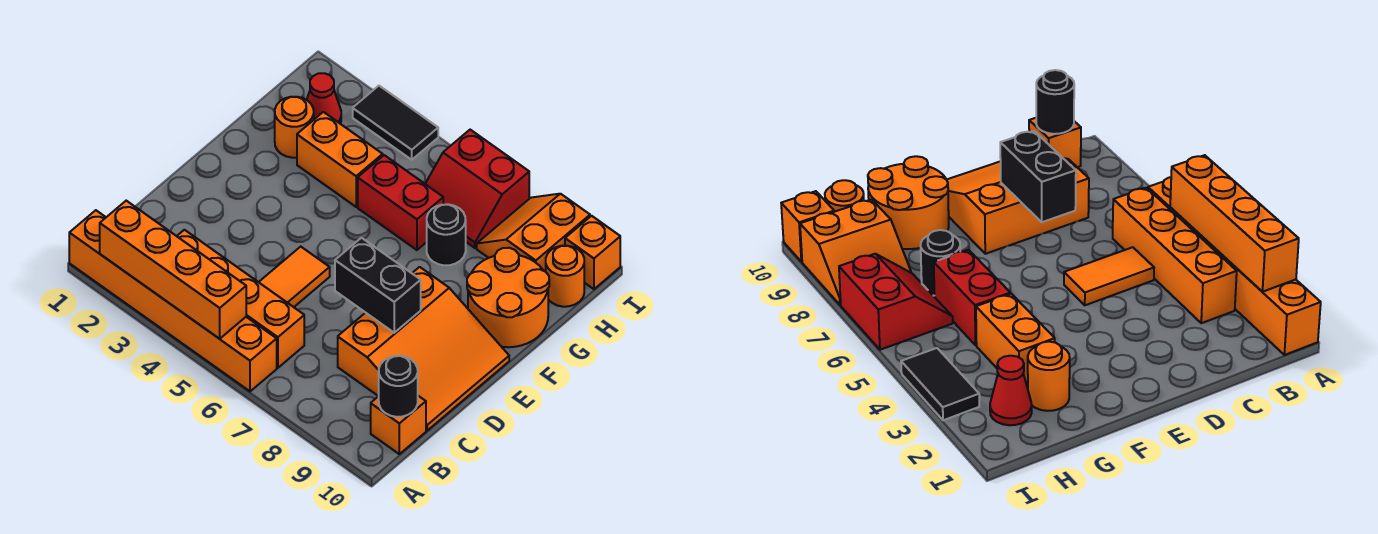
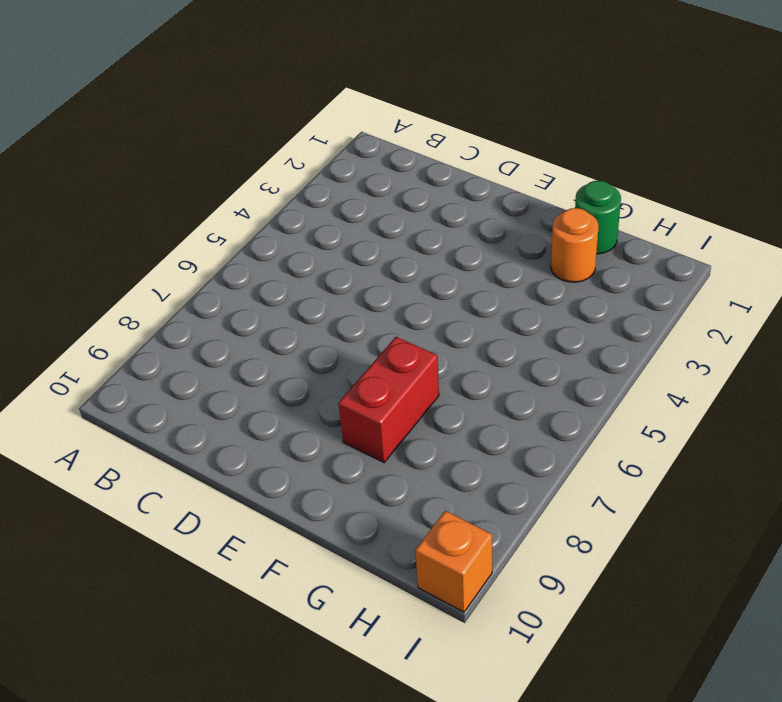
red 1x2 brick [338,337,439,462] -> red 1x2 brick moved to [358,155,443,250]
green 1x1 round brick [575,181,621,254] -> none
none -> orange 1x6 brick [69,210,277,391]
none -> orange 1x4 brick [177,230,304,368]
none -> orange 1x1 brick [371,396,426,454]

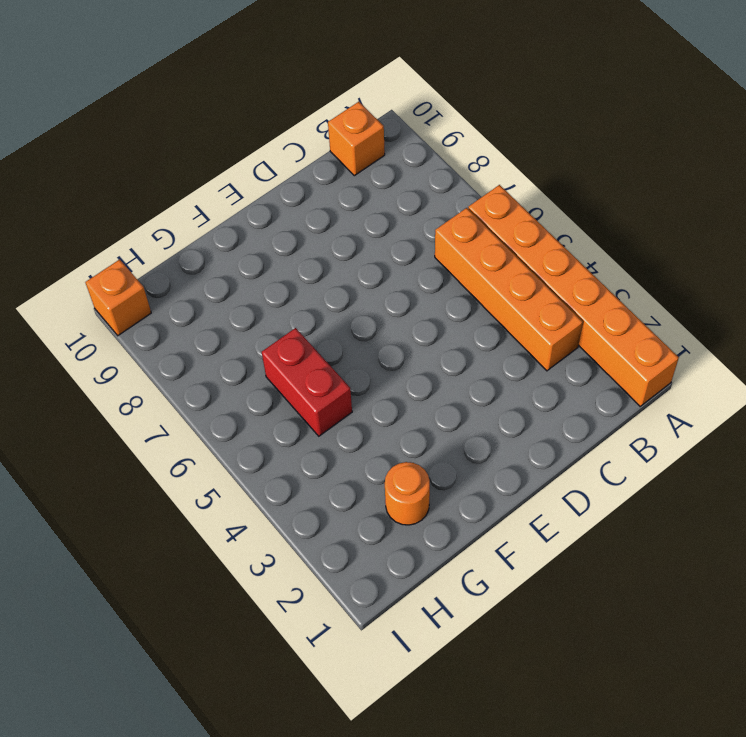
none -> orange 1x2 tile [259,247,330,307]
none -> orange 3x3 slope [338,267,509,430]
none -> orange 2x2 round brick [467,248,549,347]

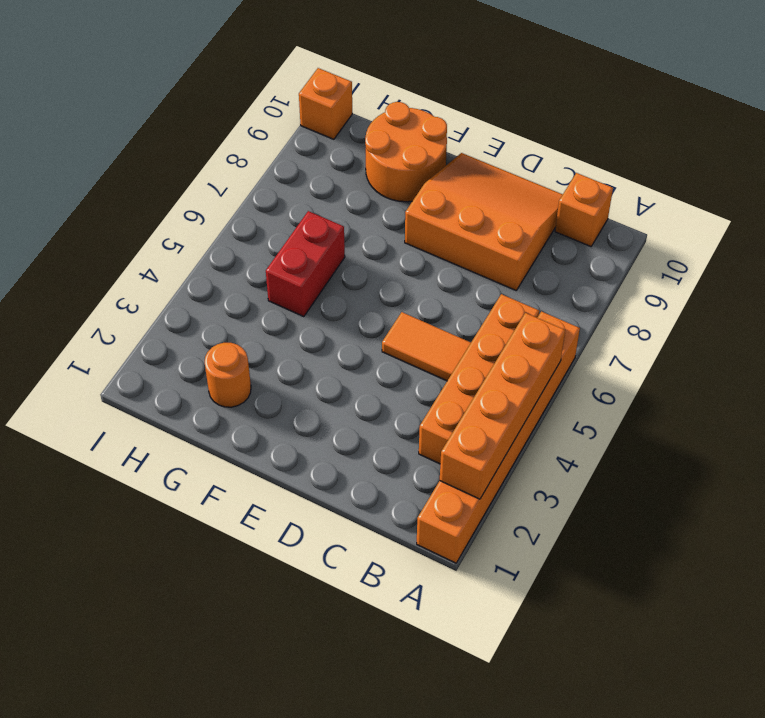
none -> orange 1x2 brick [297,112,383,207]
none -> black 1x1 round brick [427,204,466,265]
none -> red 1x1 cone [307,73,341,123]

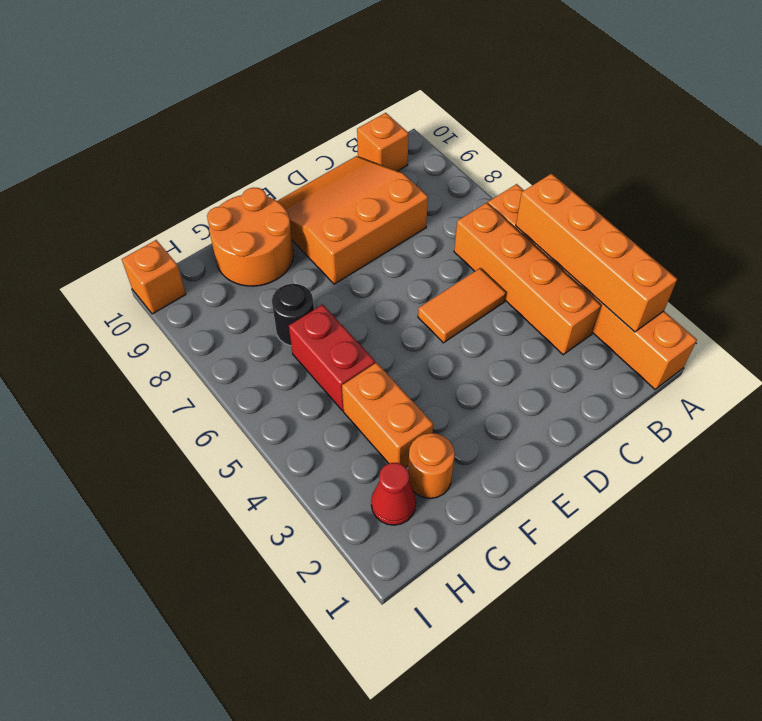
none -> red 2x2 slope [425,130,529,248]
none -> orange 2x2 slope [477,194,590,272]
none -> orange 1x1 round brick [546,246,584,307]

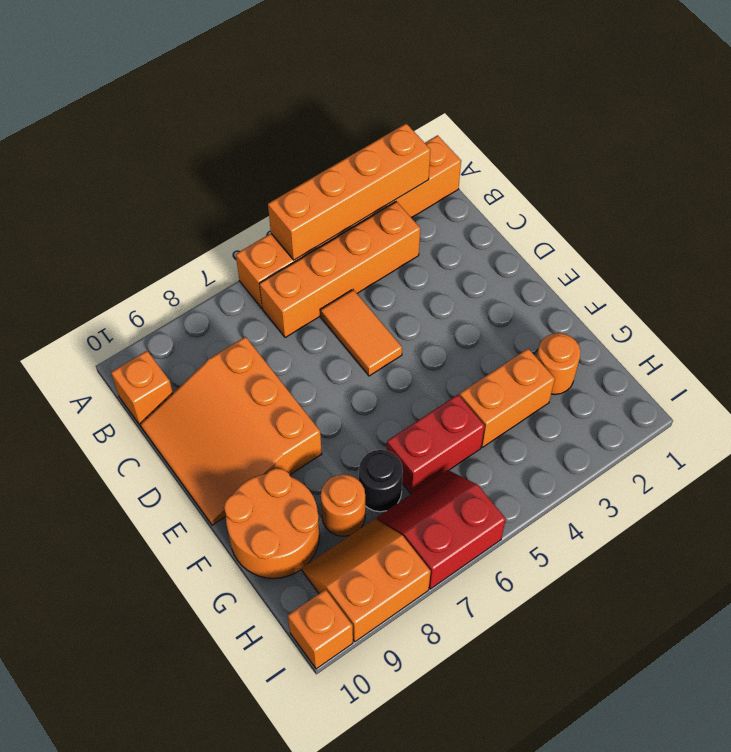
orange 1x1 round brick [321,474,365,536] -> orange 1x1 round brick moved to [546,246,584,307]
orange 2x2 slope [302,519,431,642] -> orange 2x2 slope turned to [477,194,590,272]
none -> red 1x1 cone [307,73,341,123]
none -> black 1x2 tile [353,86,438,160]
none -> black 1x1 round brick [379,356,418,417]

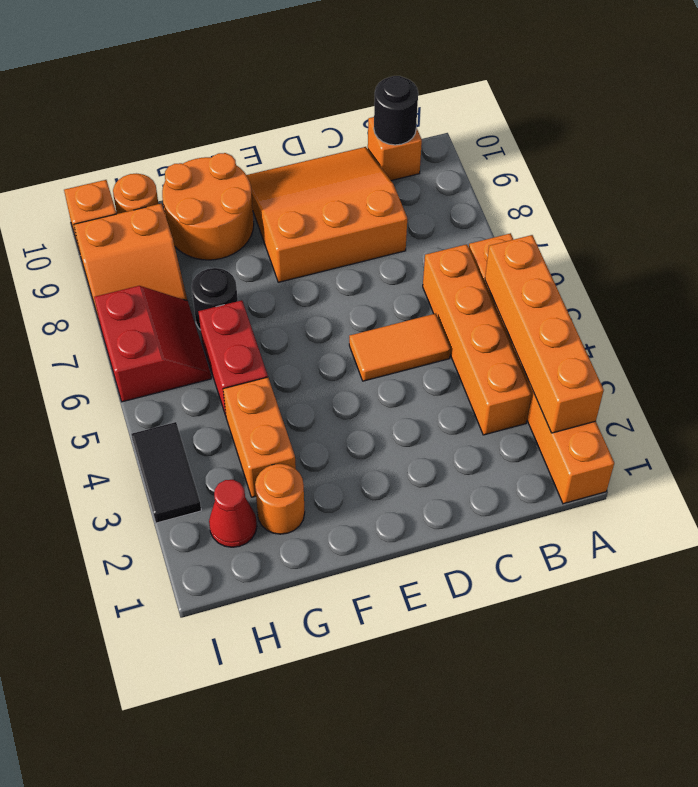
none -> black 1x2 brick [335,238,421,333]

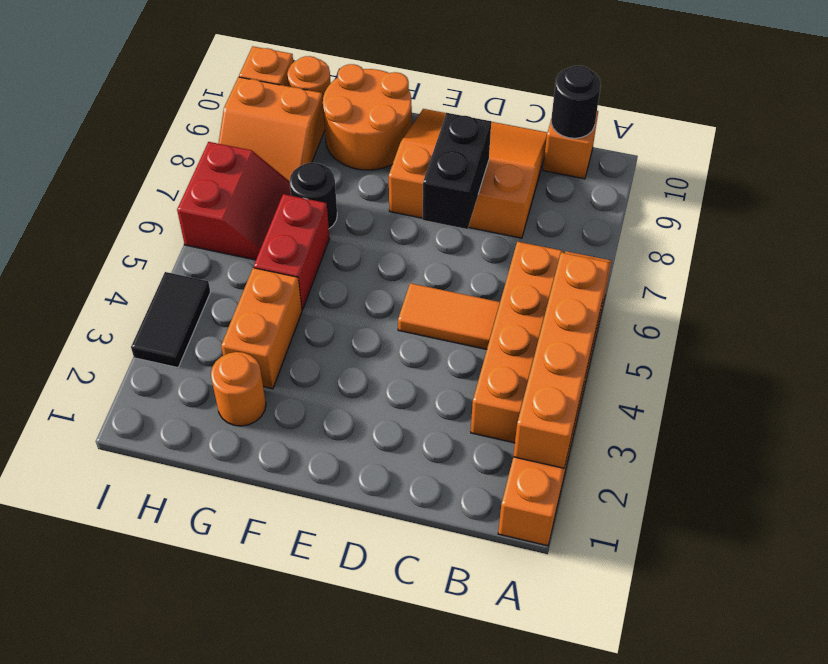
none -> red 1x1 cone [307,73,341,123]

